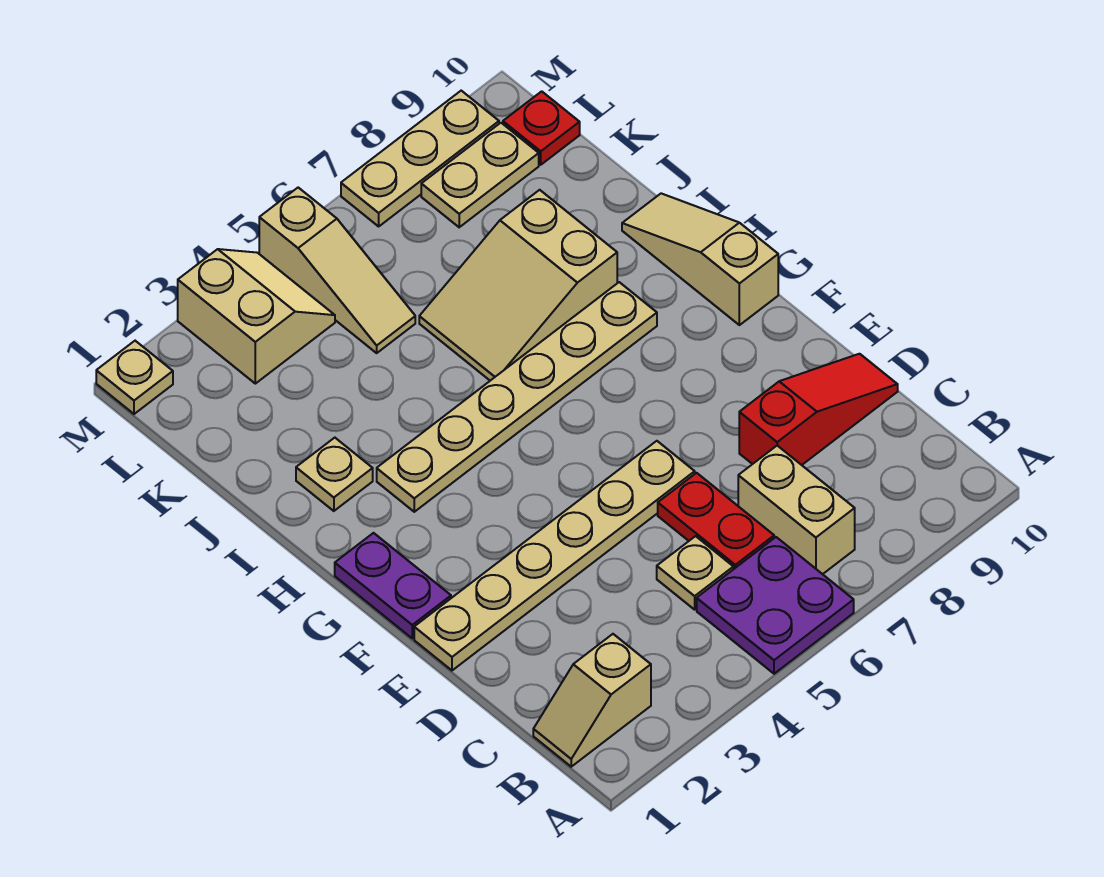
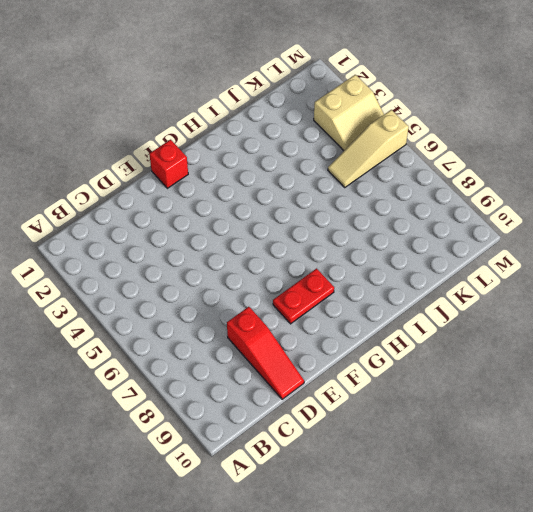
red 1x1 brick [149,140,188,188] -> purple 1x2 plate [335,533,451,638]
red 1x2 plate [273,268,334,324] -> red 1x2 plate moved to [658,473,774,569]
none -> purple 2x2 plate [697,537,854,674]
none -> tan 1x2 slope [533,634,651,767]
none -> tan 1x2 brick [738,446,855,574]

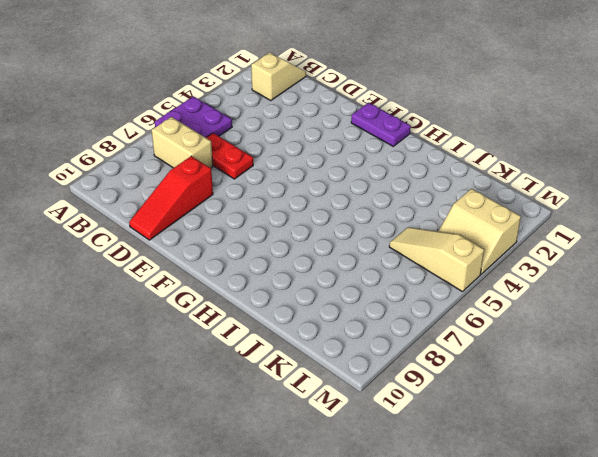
none -> tan 1x1 plate [657,536,733,610]
none -> tan 1x6 plate [414,441,695,670]
none -> tan 1x3 slope [622,193,778,325]

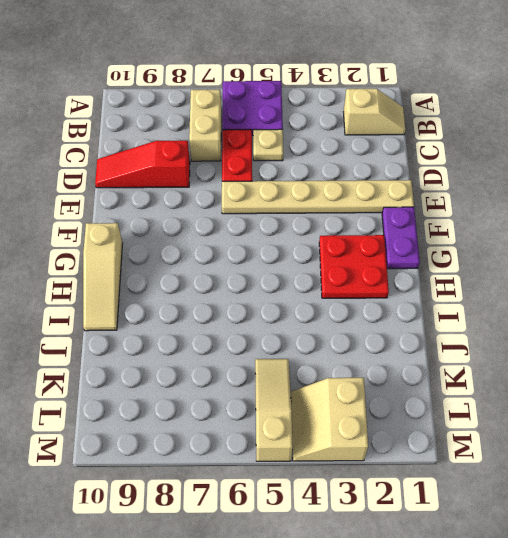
red 2x2 plate [319,235,389,298] -> tan 1x6 plate [377,282,657,512]
none -> tan 1x1 plate [296,438,373,511]
none -> tan 2x3 slope [419,190,617,381]
none -> tan 1x2 plate [421,123,539,227]

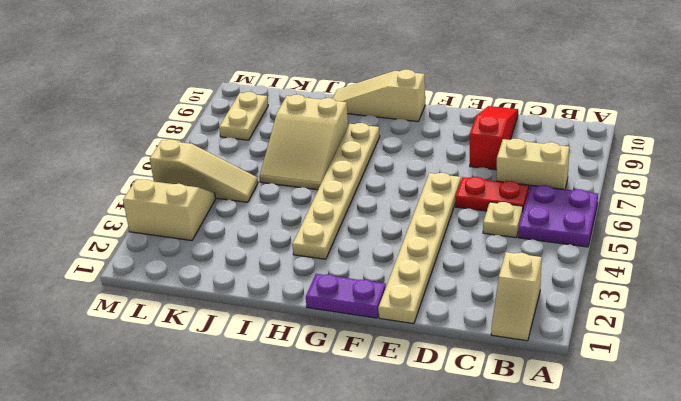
none -> tan 1x1 plate [296,438,373,511]
none -> red 1x1 plate [503,91,580,165]
none -> tan 1x1 plate [96,341,173,414]

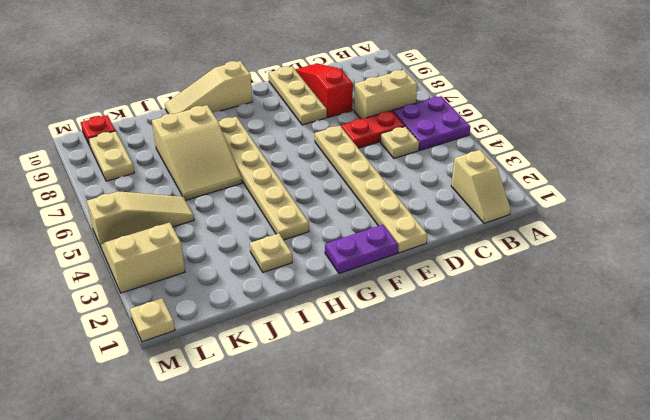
tan 1x3 plate [269,66,327,125] -> tan 1x3 plate moved to [341,91,499,226]

